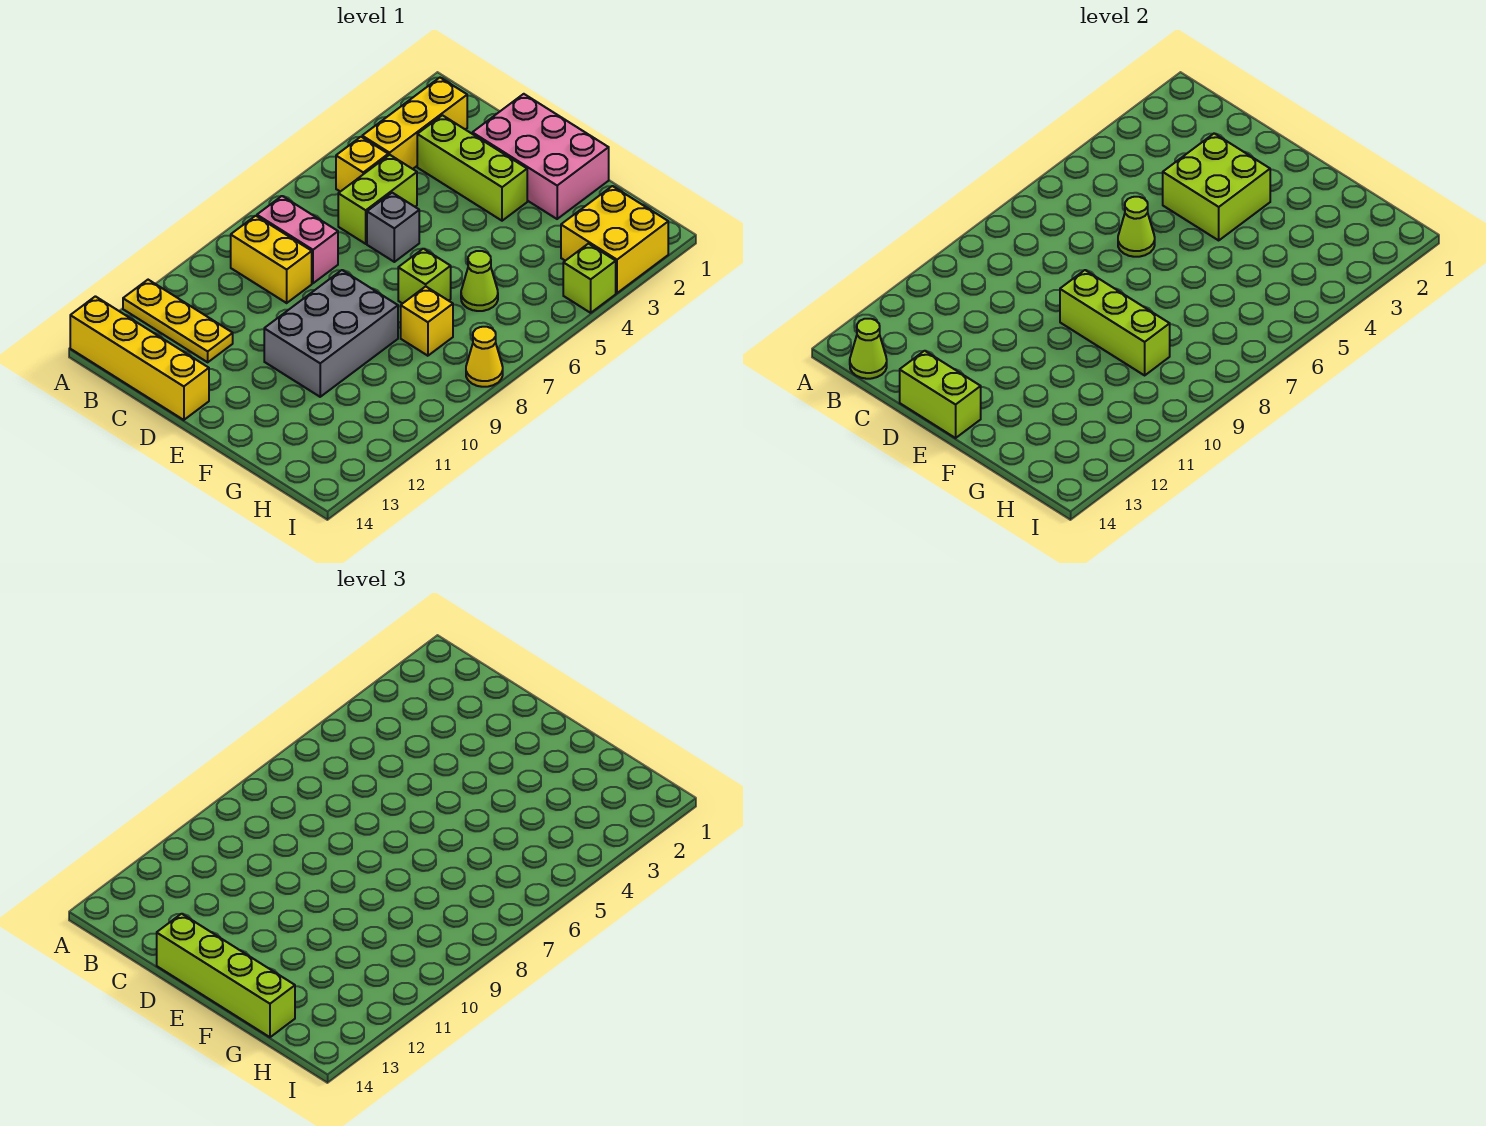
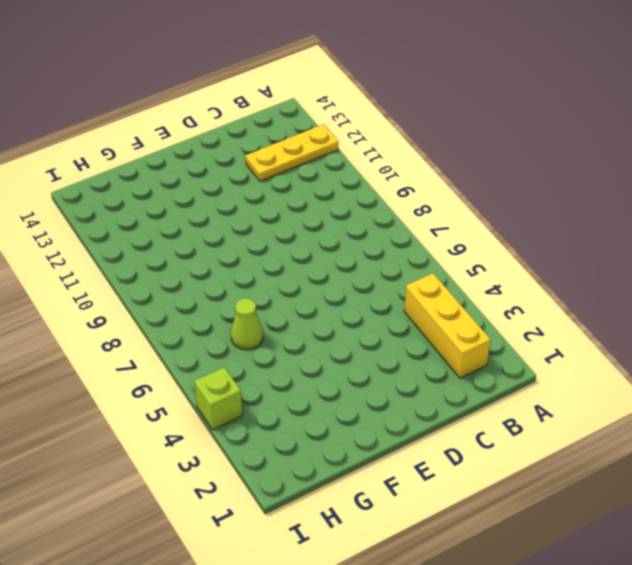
none -> yellow 1x4 brick [70,296,209,420]
none -> yellow 1x1 brick [336,137,388,192]
none -> pink 1x2 brick [257,196,338,283]

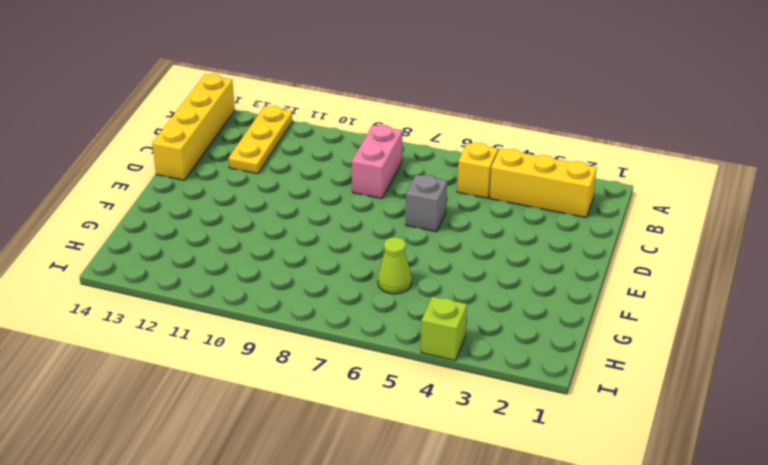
none -> yellow 1x2 brick [231,216,312,303]
none -> lime 1x3 brick [417,115,527,221]
none -> lime 1x2 brick [338,155,417,244]

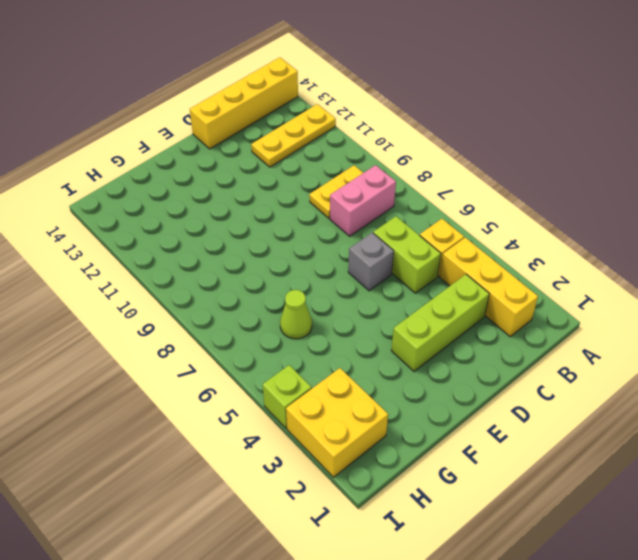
yellow 1x2 plate [309,165,363,218] -> yellow 1x2 brick [231,216,312,303]
none -> pink 2x3 brick [472,94,609,219]
none -> grey 2x3 brick [264,270,398,397]
none -> lime 1x1 brick [398,249,451,304]

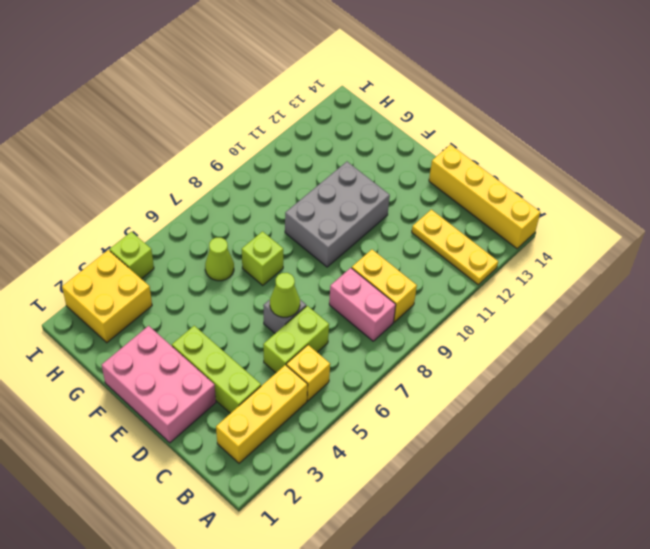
none -> yellow 1x1 brick [401,286,453,356]
none -> yellow 1x1 cone [466,327,503,387]
none -> lime 1x1 cone [850,319,887,379]

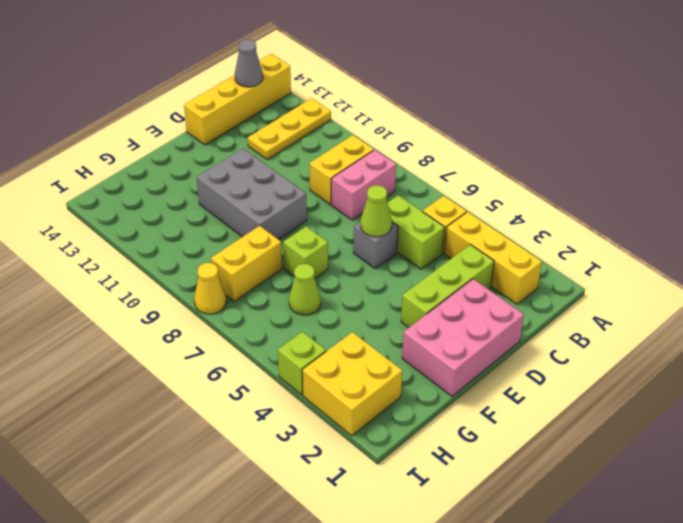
grey 1x1 cone [235,40,263,87] -> lime 1x1 cone [850,319,887,379]
yellow 1x2 brick [211,226,282,301] -> yellow 1x1 brick [401,286,453,356]
none -> lime 2x2 brick [1163,133,1270,240]
none -> lime 1x2 brick [900,351,981,438]
none -> lime 1x3 brick [1060,270,1170,375]

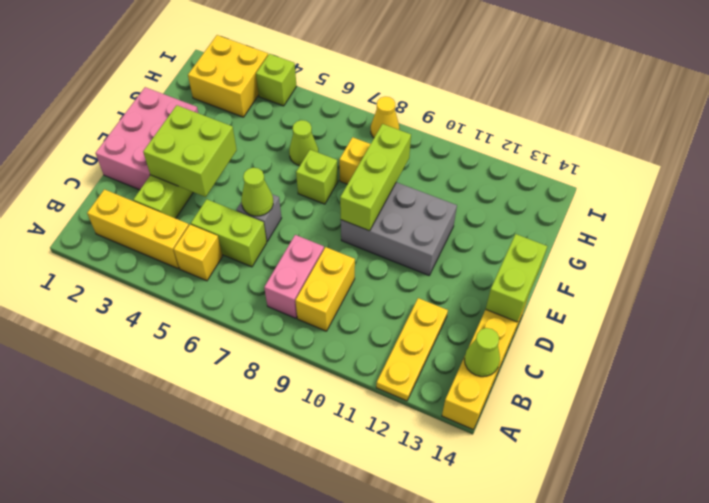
none -> lime 1x4 brick [157,914,295,1037]

